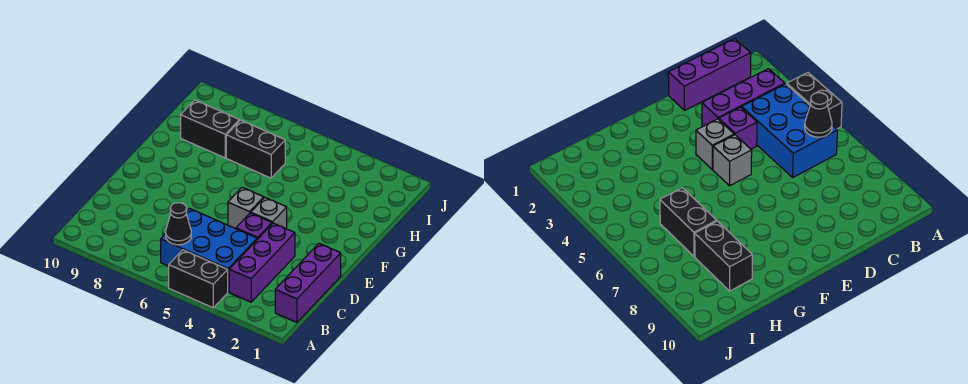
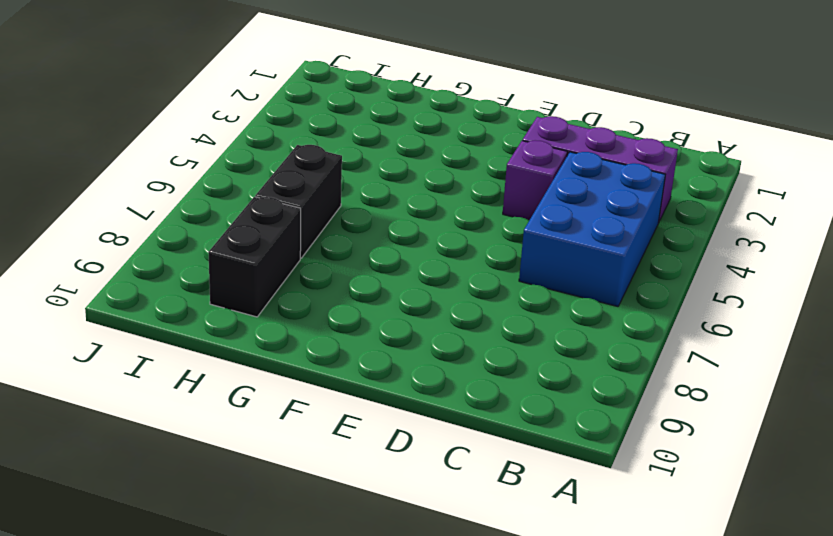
none -> black 1x2 brick [169,250,228,308]
none -> purple 1x3 brick [275,243,341,322]

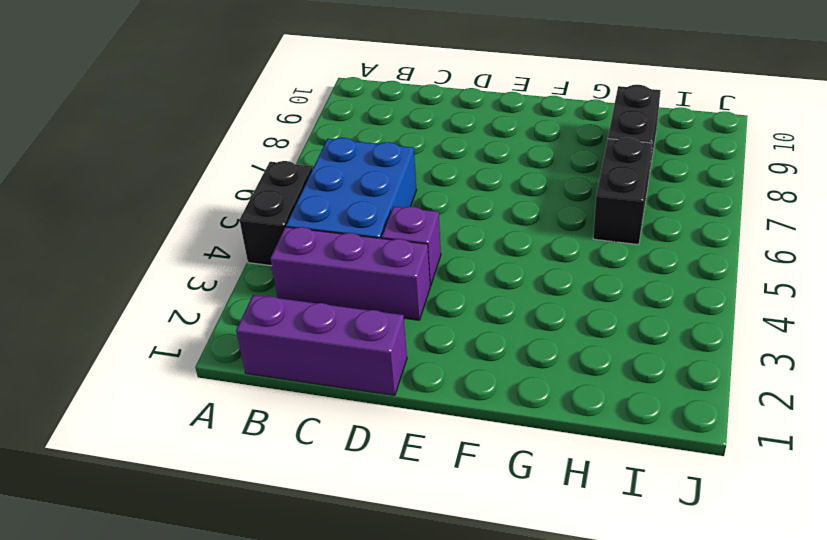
none -> grey 1x1 brick [251,198,287,229]
none -> grey 1x1 brick [228,187,264,229]

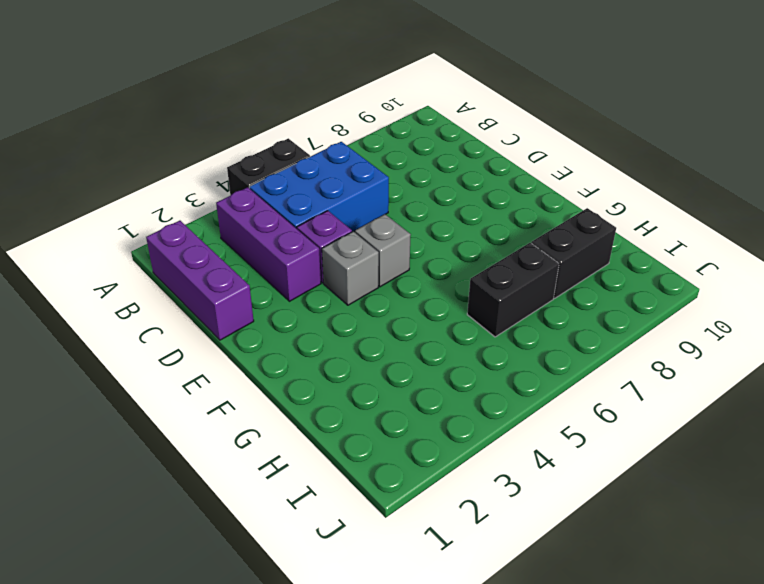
none -> black 1x1 cone [166,203,191,245]

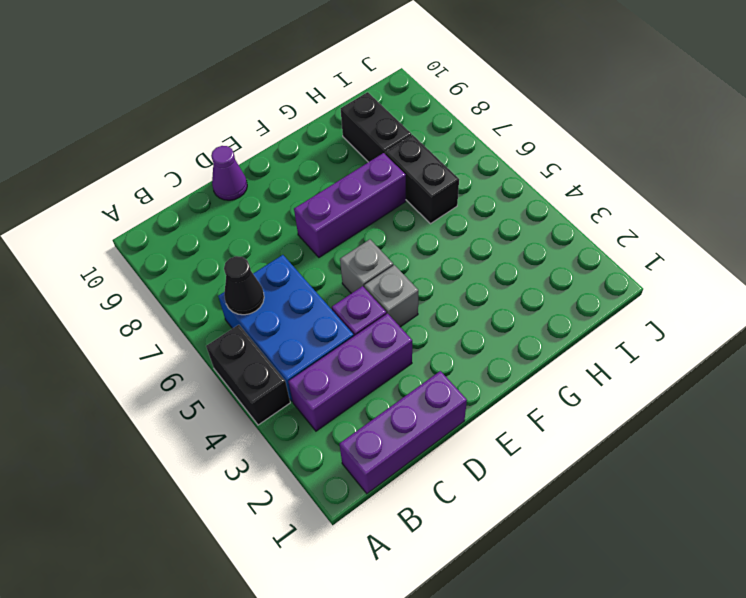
purple 1x1 cone [211,146,247,200] -> none
purple 1x3 brick [294,153,406,257] -> none

